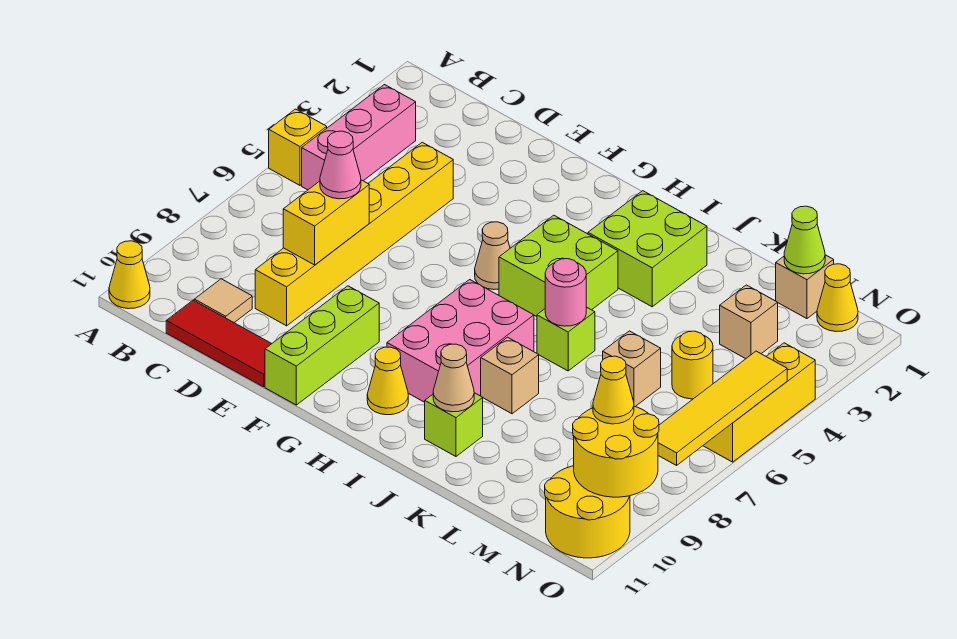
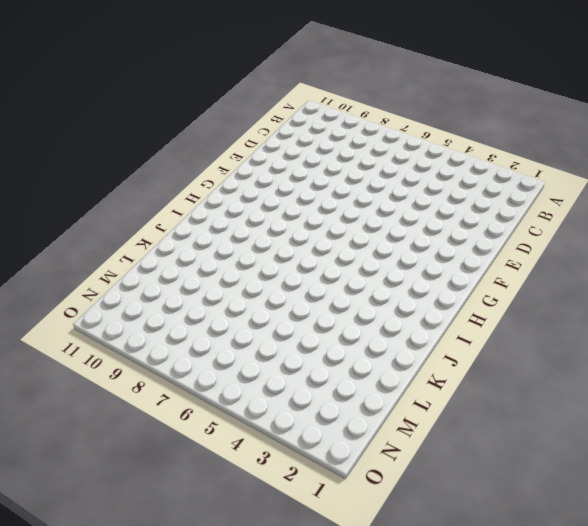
none -> yellow 1x1 brick [269,109,327,185]
none -> yellow 1x1 cone [109,241,150,309]
none -> pink 1x3 brick [302,85,416,190]
none -> tan 1x1 tile [194,279,252,322]

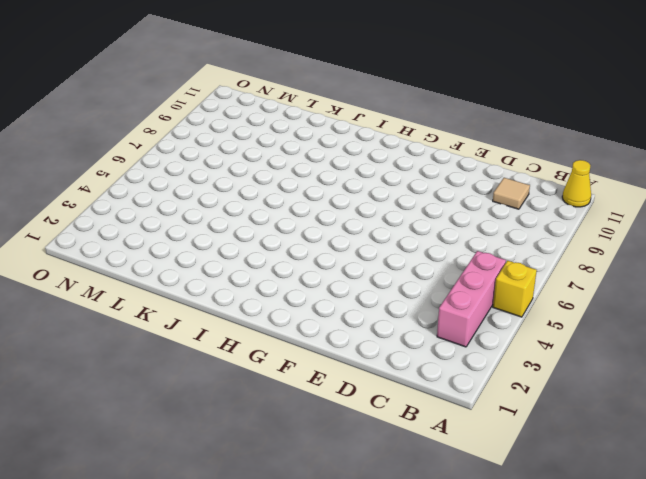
none -> red 1x3 tile [166,300,271,387]
none -> yellow 1x6 brick [255,142,453,326]
none -> lime 1x3 brick [265,286,379,405]
none -> tan 1x1 cone [475,222,510,290]

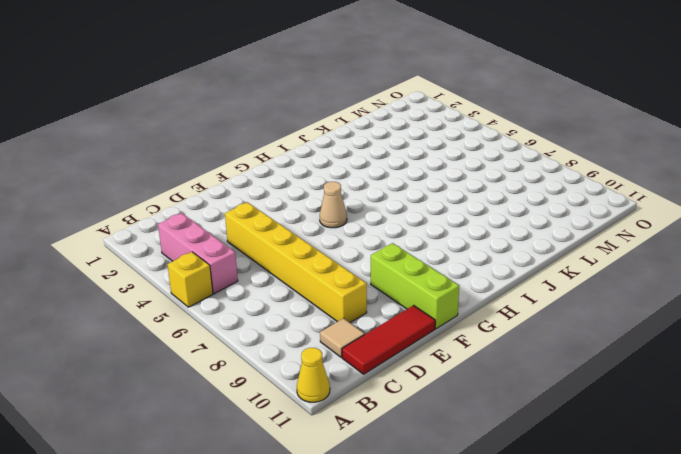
none -> lime 2x2 brick [499,215,618,317]
none -> pink 2x3 brick [387,280,534,402]
none -> yellow 1x1 cone [367,347,408,415]
none -> lime 2x2 brick [588,191,707,307]

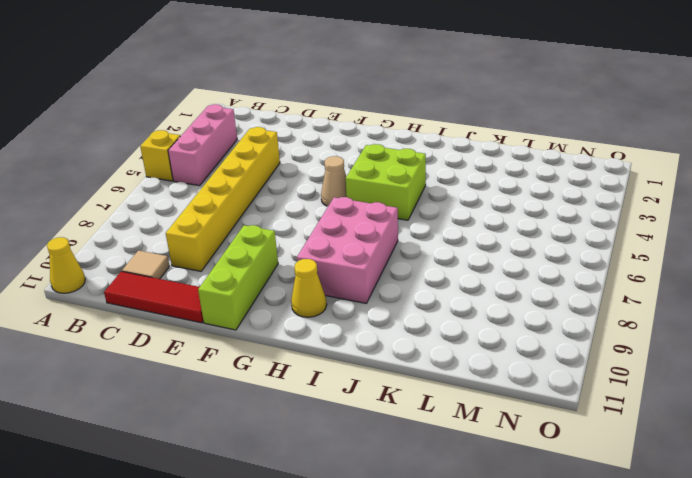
none -> lime 2x2 brick [588,191,707,307]
none -> lime 1x1 brick [537,307,595,371]
none -> tan 1x1 brick [481,337,539,414]
none -> lime 1x1 brick [425,393,483,456]

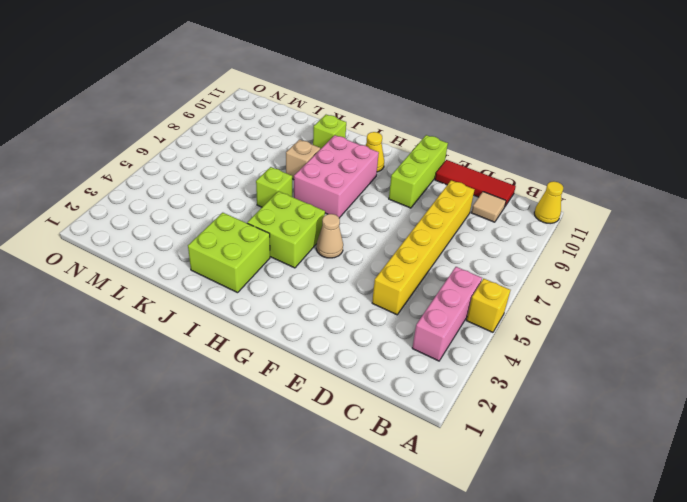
none -> tan 1x1 brick [603,331,661,407]
none -> tan 1x1 brick [776,255,834,319]
none -> tan 1x1 brick [720,285,778,359]
none -> yellow 1x1 round brick [672,331,713,399]

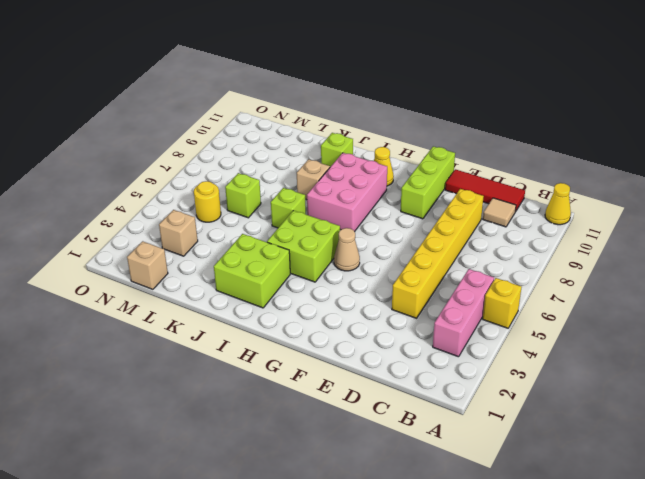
lime 1x1 brick [225,173,261,218] -> tan 1x1 brick [603,331,661,407]
none -> yellow 1x1 cone [817,264,858,332]
none -> yellow 2x2 round brick [545,466,630,558]
none -> yellow 1x3 brick [703,343,815,462]
none -> yellow 1x2 brick [283,180,369,265]

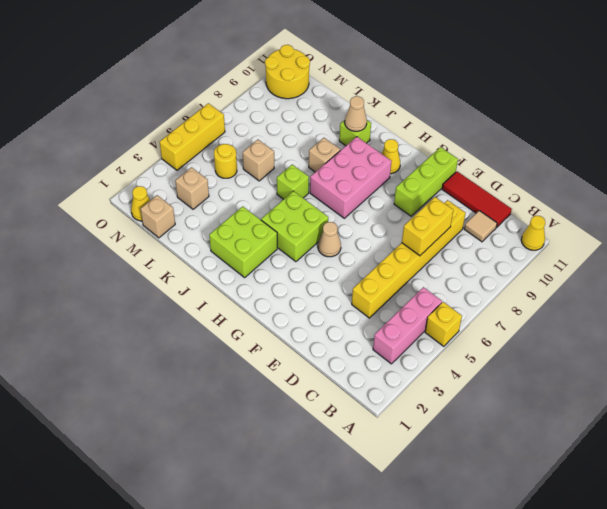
none -> pink 1x1 round brick [545,259,586,326]
none -> lime 1x1 cone [784,206,825,274]
none -> yellow 2x2 round brick [573,406,659,497]
none -> yellow 1x4 tile [658,351,787,465]

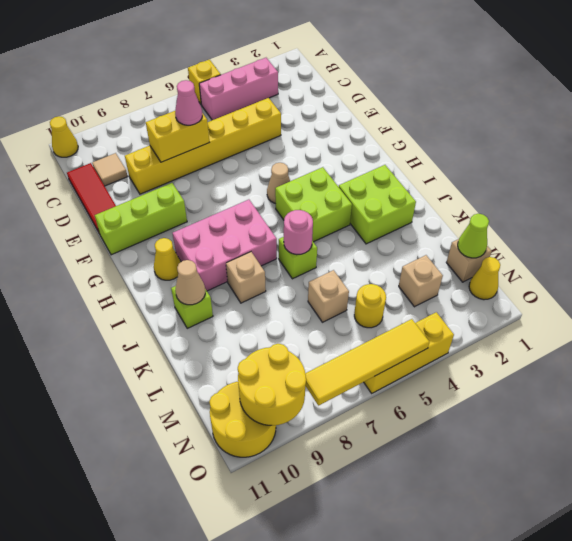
none -> yellow 1x1 cone [593,356,634,424]

